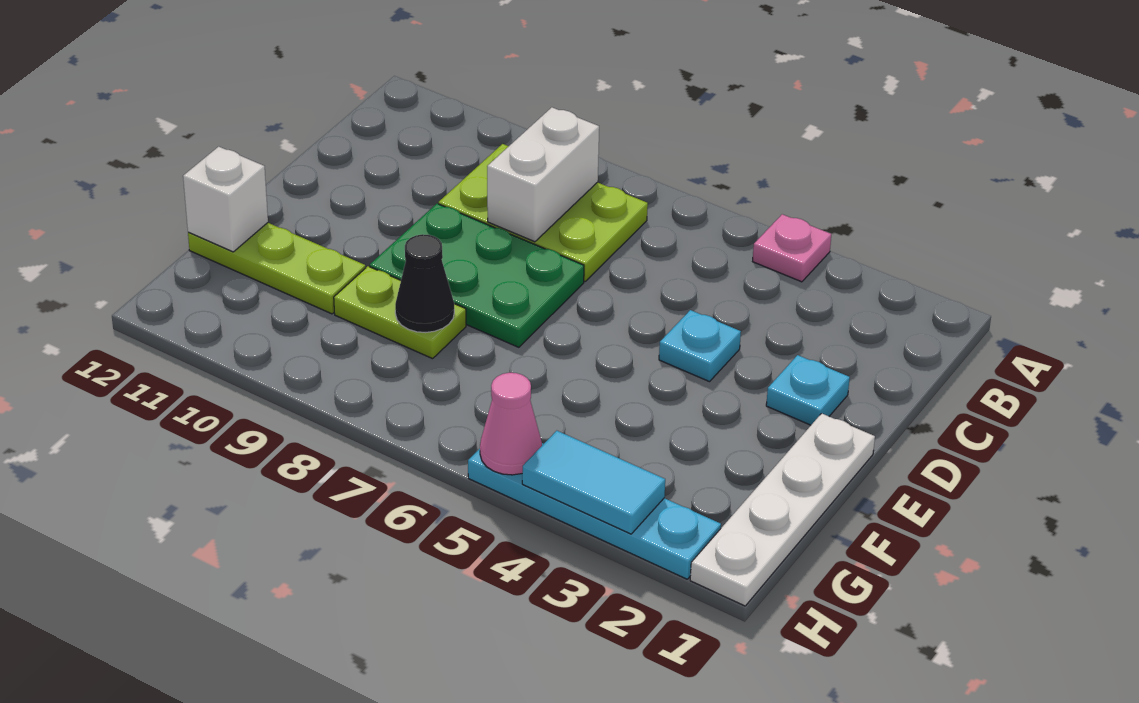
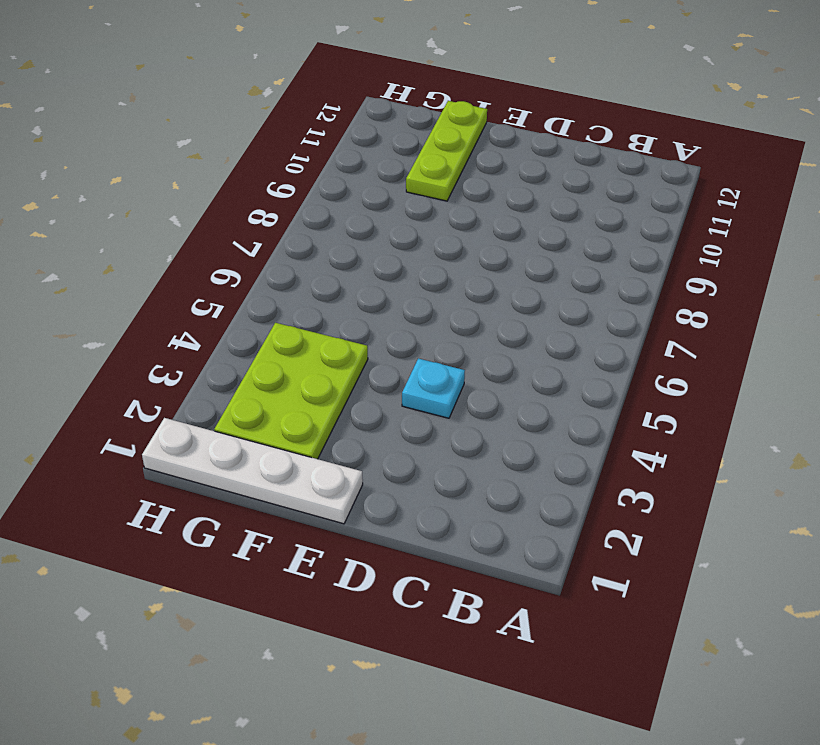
lime 2x3 plate [214,323,368,459] -> lime 2x3 plate moved to [438,144,648,281]
none -> pink 1x1 plate [753,214,831,282]
none -> cyan 1x1 plate [766,355,850,425]
none -> green 2x3 plate [370,204,584,347]

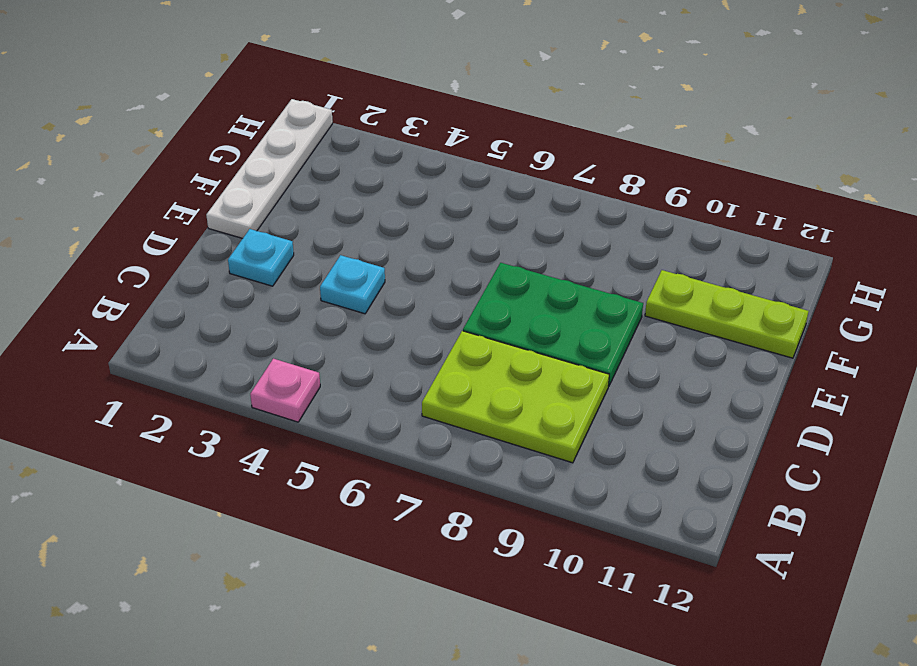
none -> lime 1x2 plate [334,266,466,359]
none -> cyan 1x4 plate [468,443,721,579]
none -> white 1x2 brick [487,107,599,242]

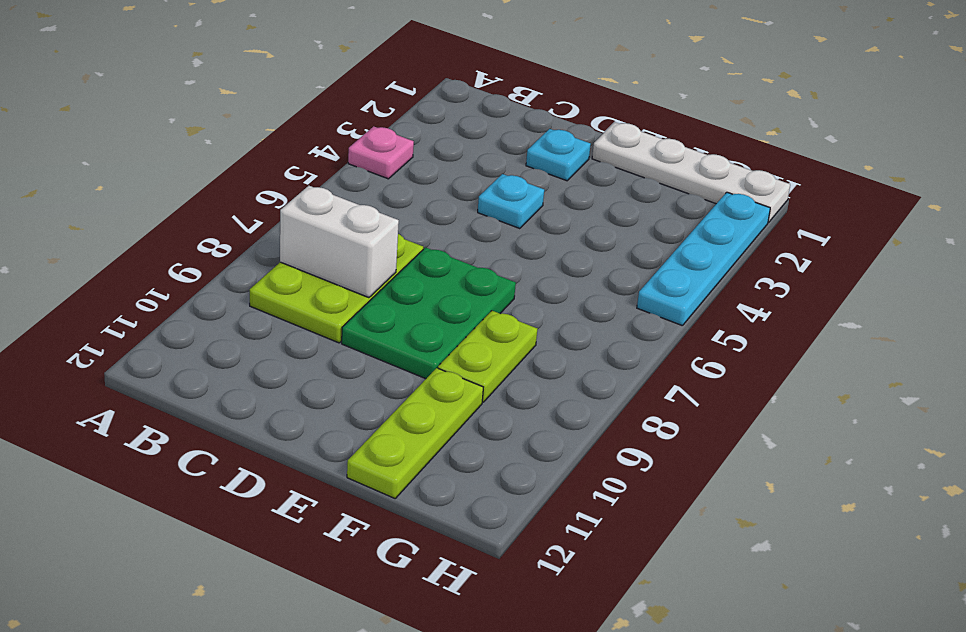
none -> black 1x1 cone [395,234,454,333]
none -> white 1x1 brick [183,147,268,252]
none -> cyan 1x2 tile [522,431,665,534]

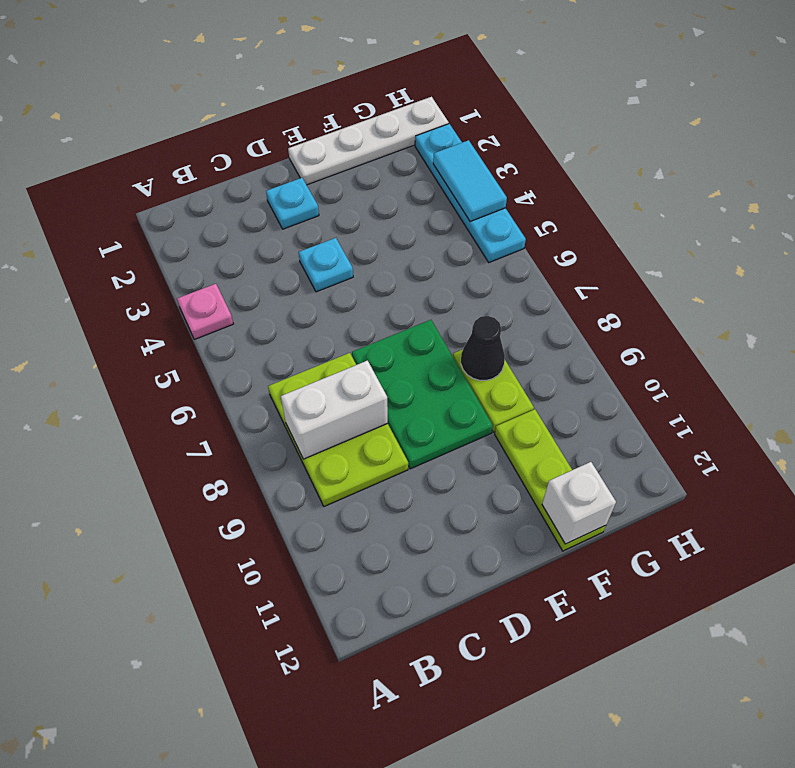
none -> pink 1x1 cone [480,373,542,475]

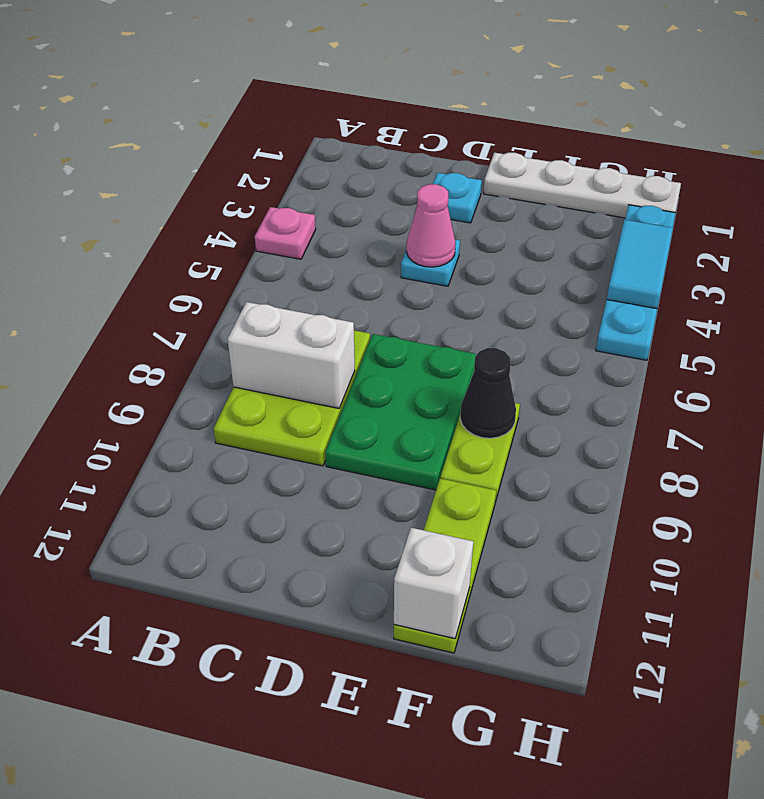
pink 1x1 cone [407,184,456,267] -> pink 1x1 cone moved to [480,373,542,475]

